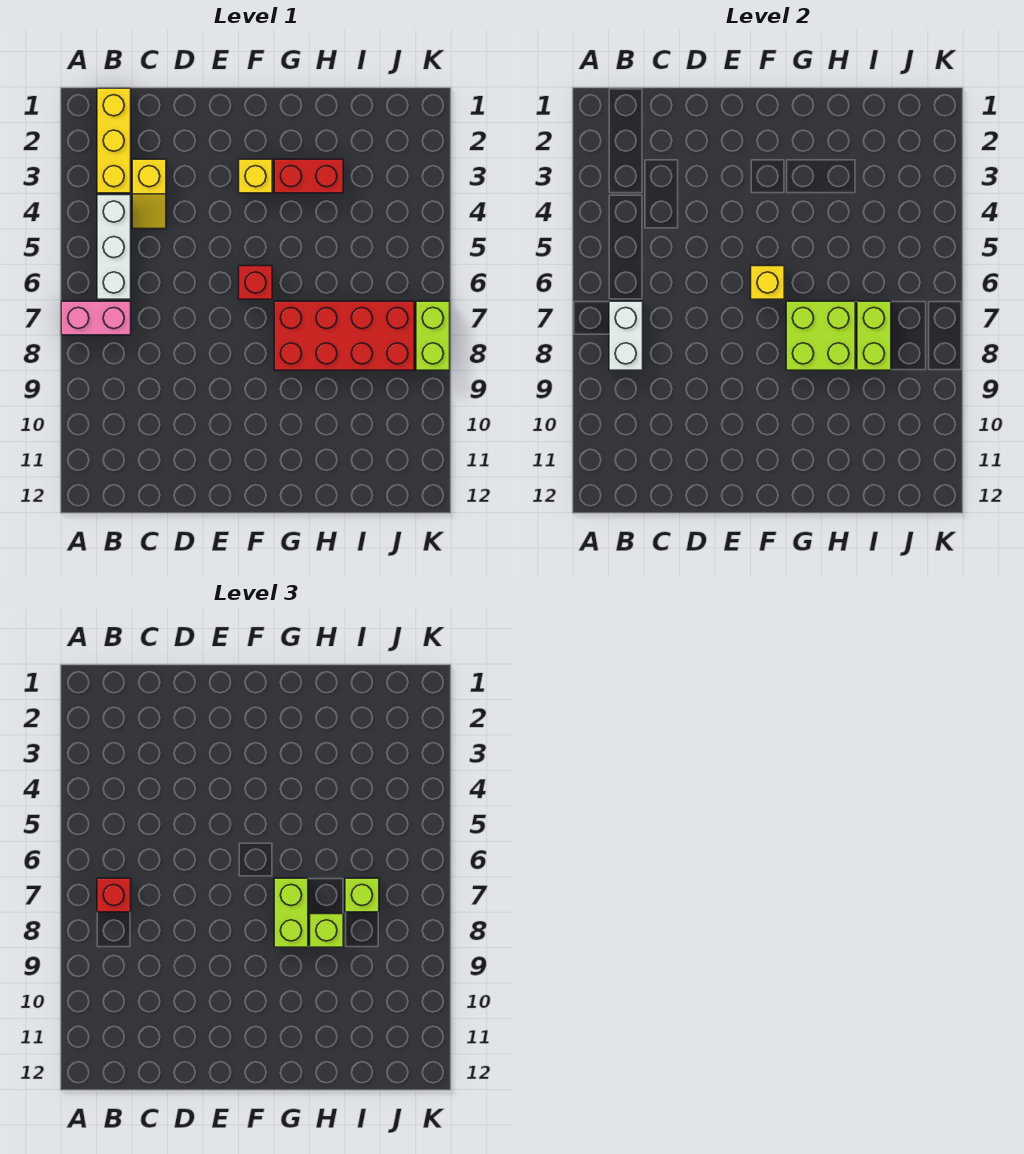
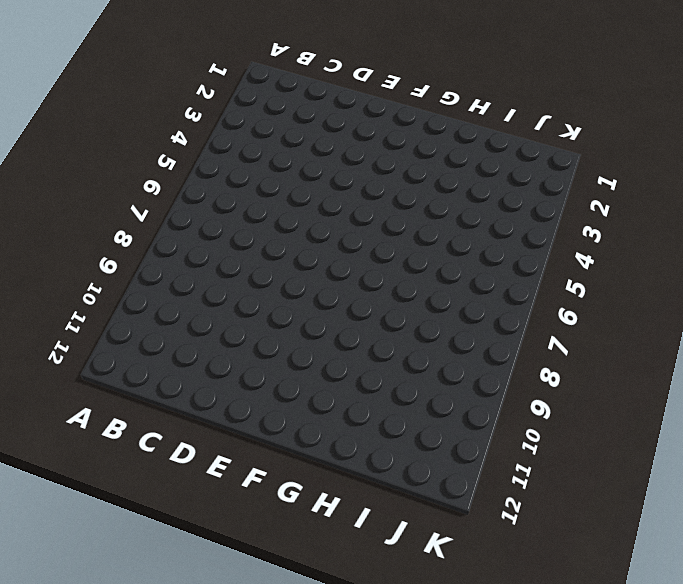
none -> pink 1x2 brick [61,301,131,335]
none -> yellow 1x3 brick [97,88,131,193]
none -> white 1x3 brick [97,195,131,299]

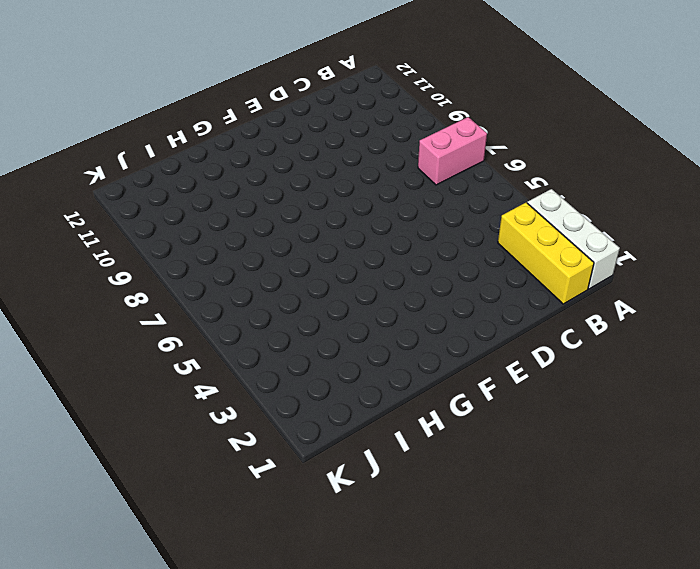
white 1x3 brick [527,189,620,289] -> white 1x3 brick moved to [97,195,131,299]
none -> yellow 1x2 slope [132,159,166,229]
none -> yellow 1x1 brick [239,159,272,193]
none -> red 1x1 brick [239,266,272,299]

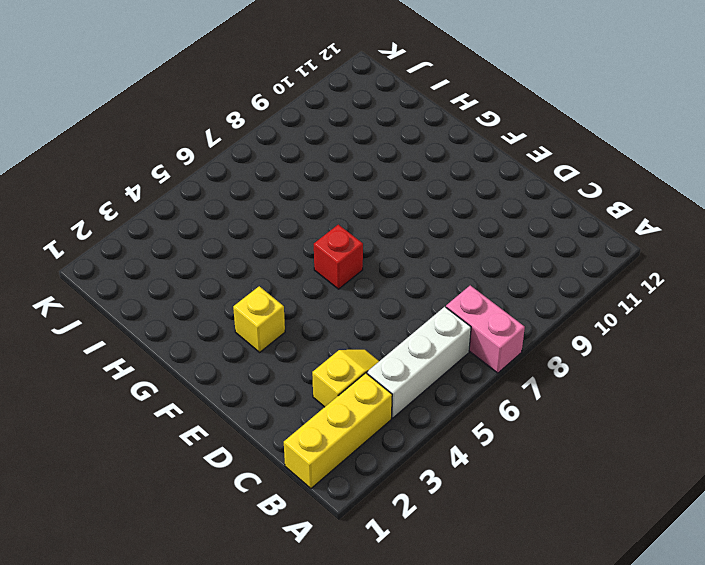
none -> red 1x2 brick [274,159,343,193]
none -> red 2x4 brick [274,301,414,370]
none -> lime 1x2 brick [416,301,450,370]

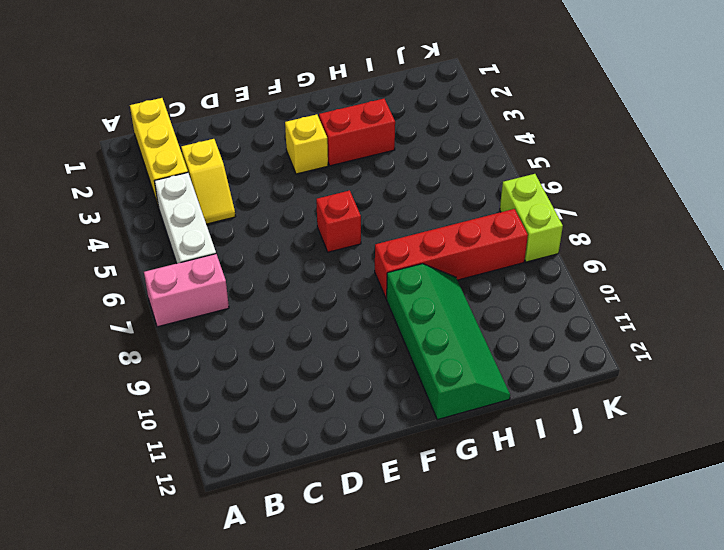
red 1x4 brick [375,209,528,299] -> red 2x4 brick [274,301,414,370]
green 2x4 slope [387,264,510,420] -> none
none -> white 1x2 brick [609,301,643,370]
none -> yellow 1x1 brick [751,266,784,299]
none -> lime 2x2 brick [786,301,855,370]

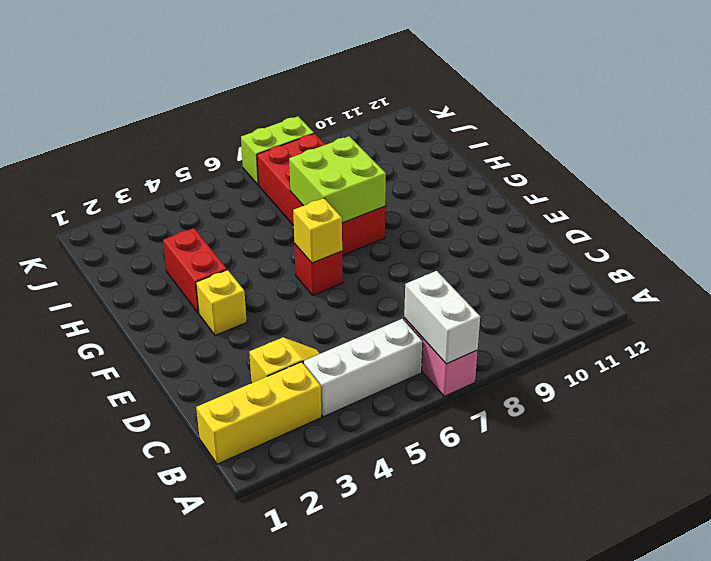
white 1x2 brick [404,271,480,364] -> white 1x2 brick turned to [609,301,643,370]
none -> lime 1x2 brick [857,301,891,370]
none -> red 1x1 brick [97,878,131,912]
none -> lime 1x2 brick [274,878,308,947]

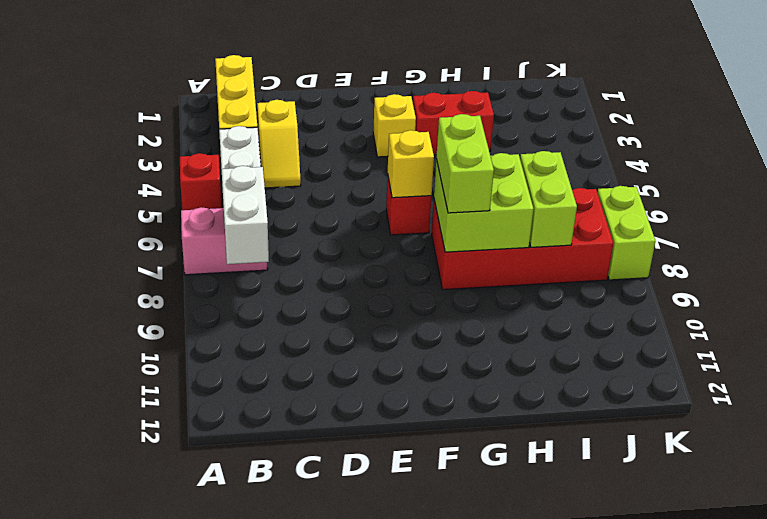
red 1x1 brick [180,153,222,210] -> red 1x1 brick moved to [97,878,131,912]
none -> lime 1x1 brick [310,914,343,947]
none -> lime 1x1 brick [345,878,379,912]

